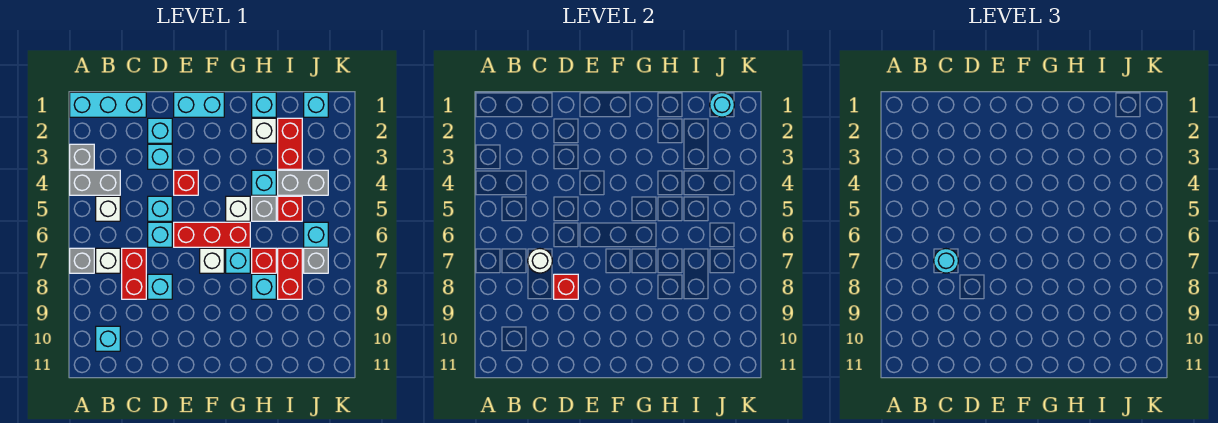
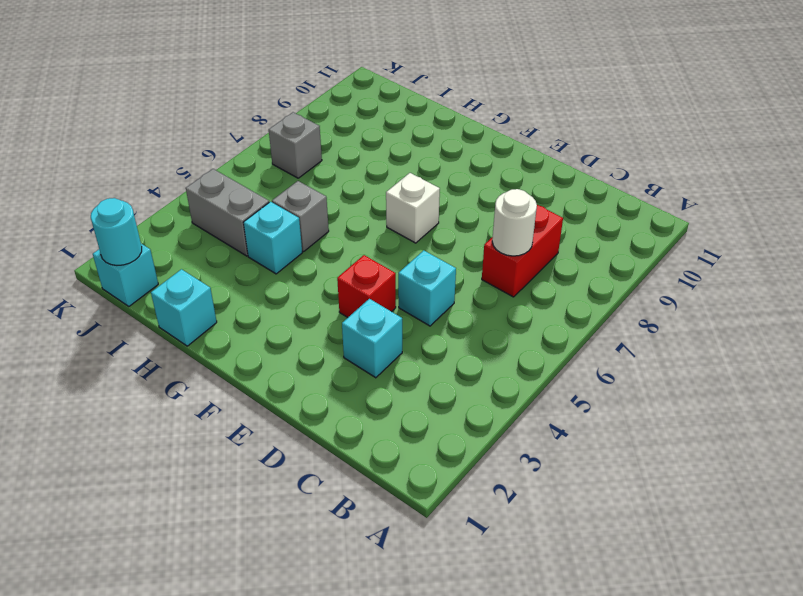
none -> cyan 1x3 brick [70,92,146,117]
none -> grey 1x1 brick [70,144,94,169]
none -> grey 1x2 brick [70,170,120,195]
none -> grey 1x1 brick [70,248,94,273]

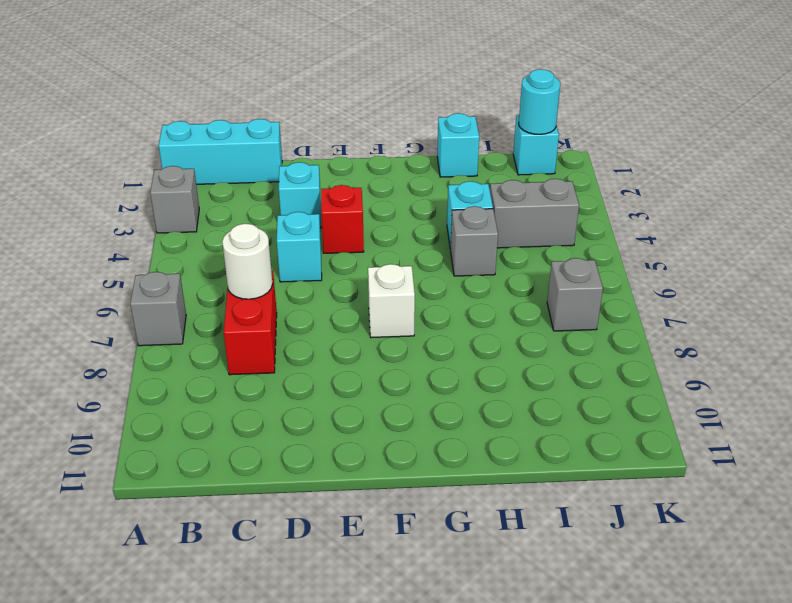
none -> grey 1x2 brick [70,170,120,195]
none -> white 1x1 brick [96,196,120,221]
none -> white 1x1 brick [96,248,120,273]
none -> cyan 1x1 brick [96,326,120,351]

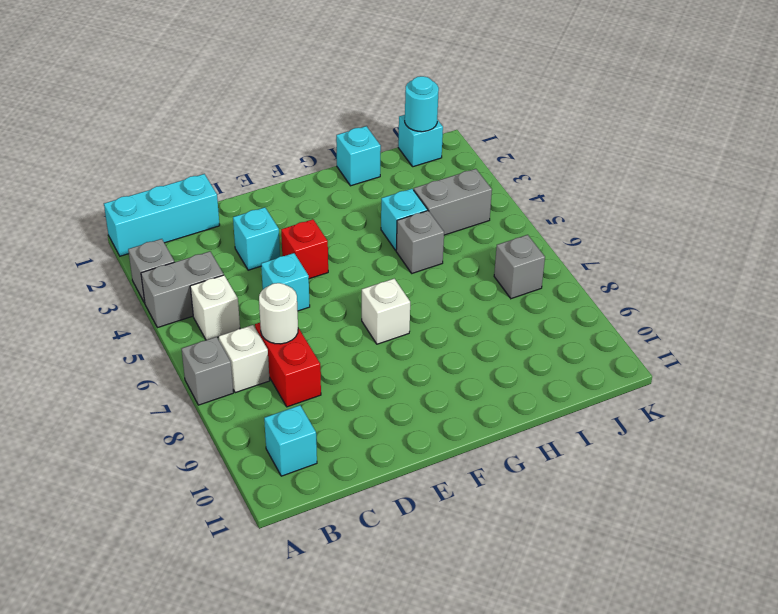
none -> cyan 1x1 brick [148,118,172,143]
none -> cyan 1x1 brick [148,222,172,247]
none -> cyan 1x1 brick [148,274,172,299]
none -> cyan 1x2 brick [174,92,224,117]

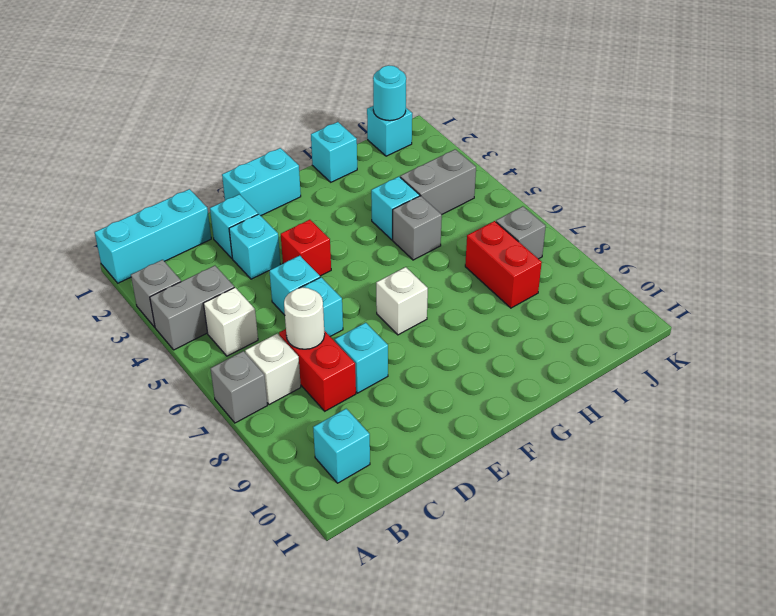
none -> red 1x3 brick [174,222,250,247]
none -> white 1x1 brick [226,196,250,221]
none -> cyan 1x1 brick [226,248,250,273]
none -> white 1x1 brick [252,118,276,143]

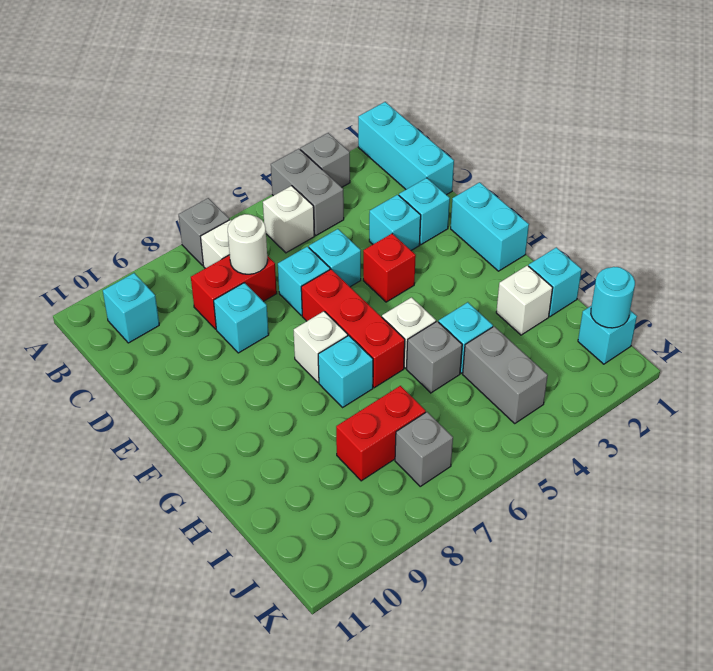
none -> red 1x1 brick [252,248,276,273]
none -> cyan 1x1 brick [252,274,276,299]
none -> red 1x2 brick [278,118,302,169]
none -> red 1x1 brick [278,196,302,221]

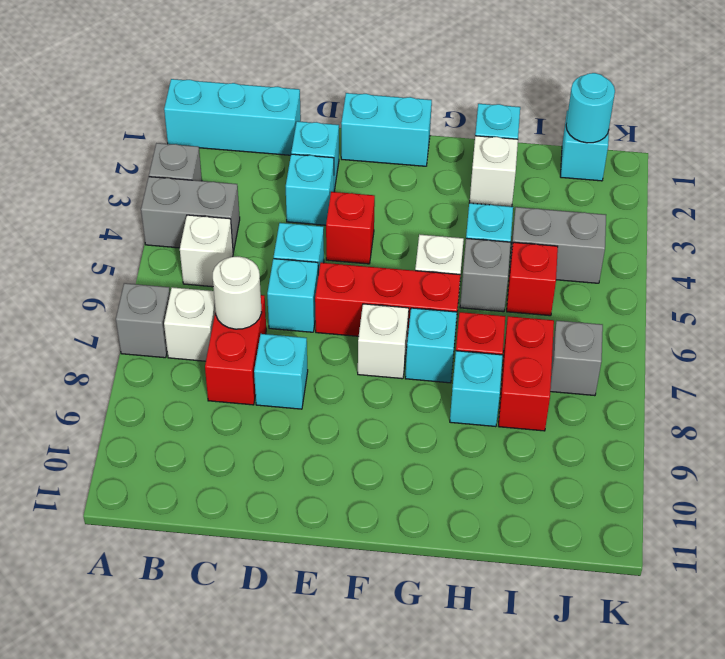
none -> cyan 1x1 brick [96,326,120,351]
none -> red 1x2 brick [278,118,302,169]
none -> cyan 1x1 brick [304,222,328,247]
none -> red 1x1 brick [554,274,578,299]

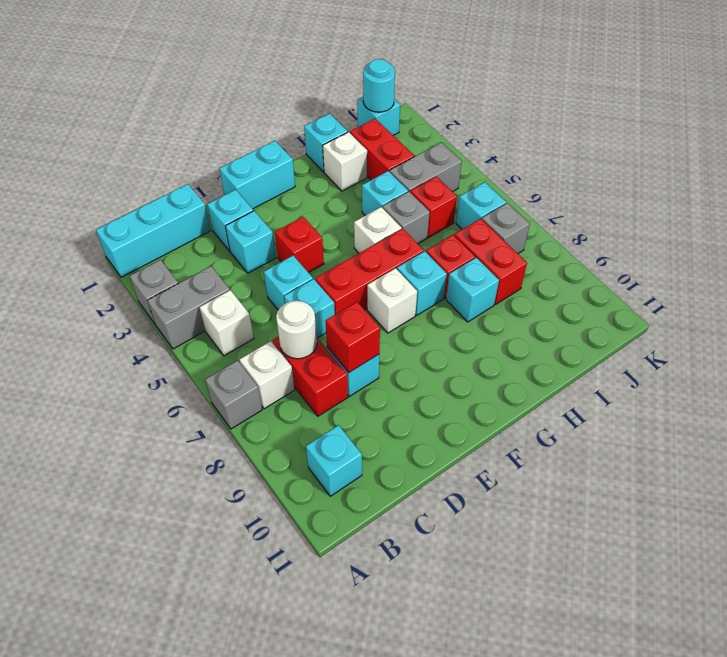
none -> cyan 1x1 round brick [934,249,958,273]

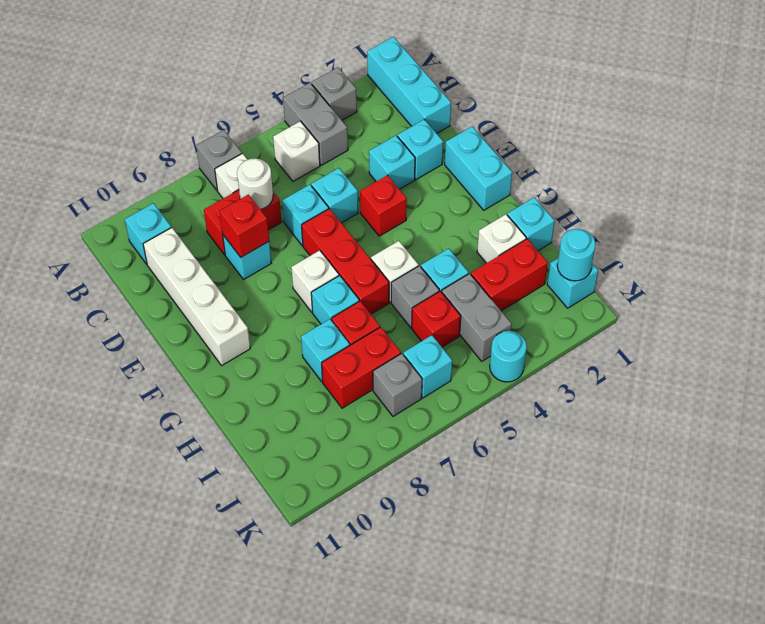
white 1x4 brick [143,227,250,365] -> none
cyan 1x1 round brick [490,331,527,382] -> cyan 1x1 round brick moved to [934,249,958,273]

